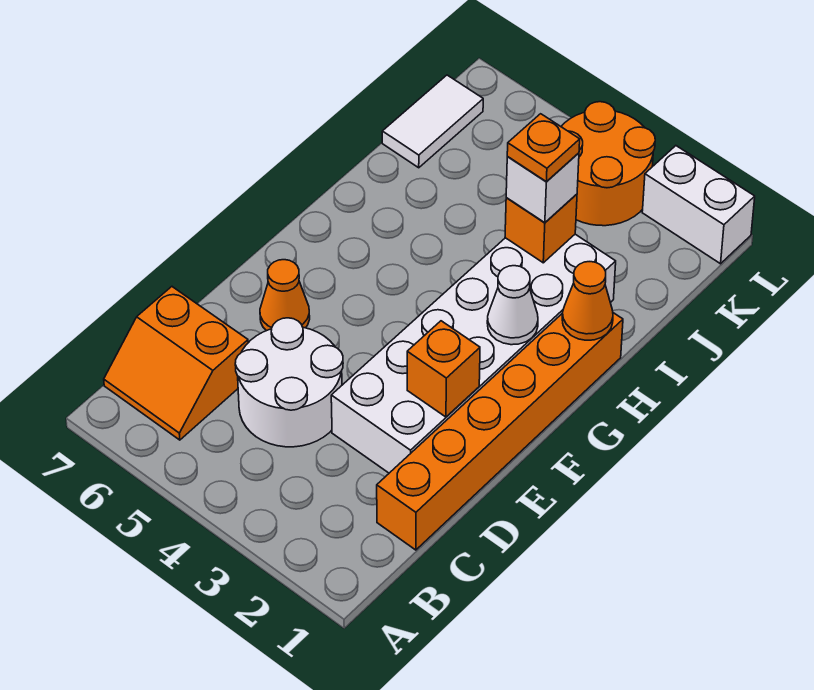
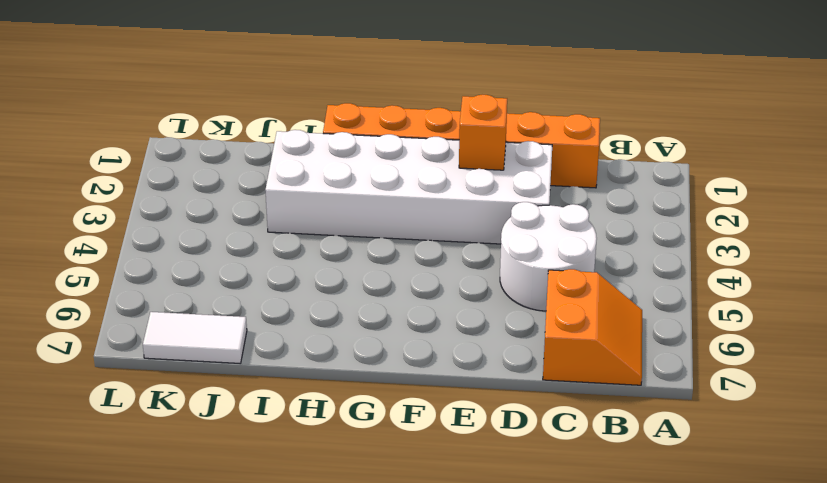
none -> orange 1x1 cone [260,260,310,331]
none -> orange 2x2 round brick [561,102,655,226]
none -> white 1x2 brick [642,146,755,264]

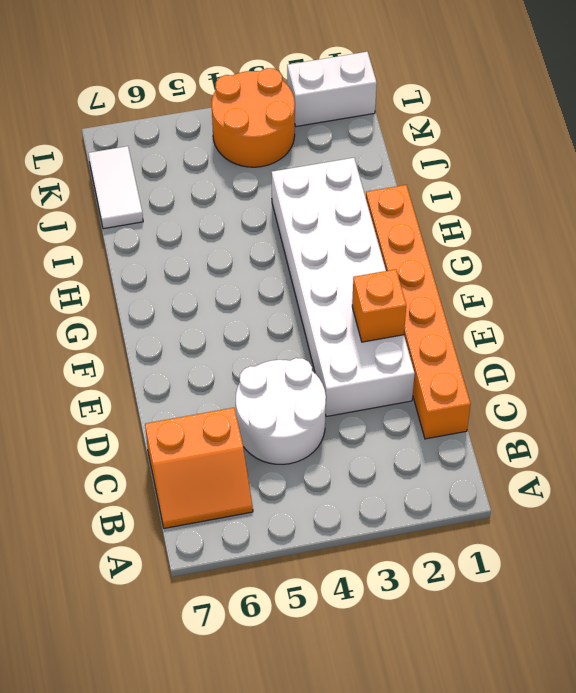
none -> orange 1x1 cone [260,260,310,331]
none -> white 1x1 cone [487,266,538,345]
none -> orange 1x1 cone [562,262,613,340]

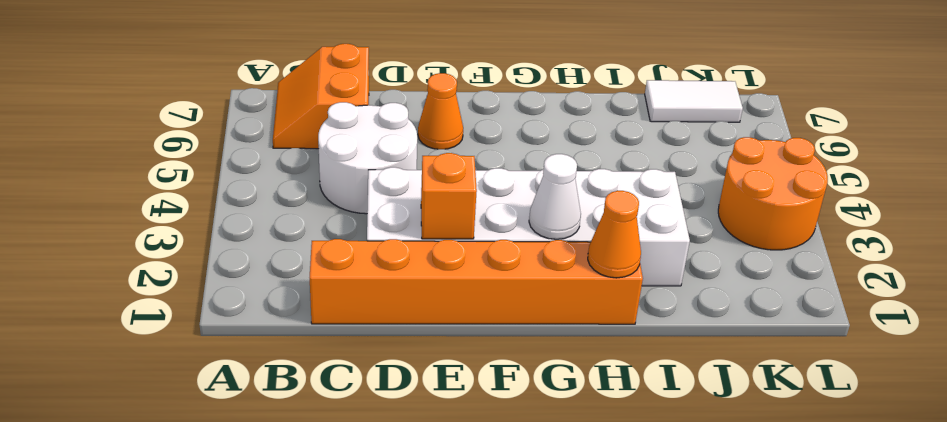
none -> white 1x2 brick [642,146,755,264]
none -> orange 1x1 brick [505,194,577,263]
none -> white 1x1 brick [506,153,579,223]

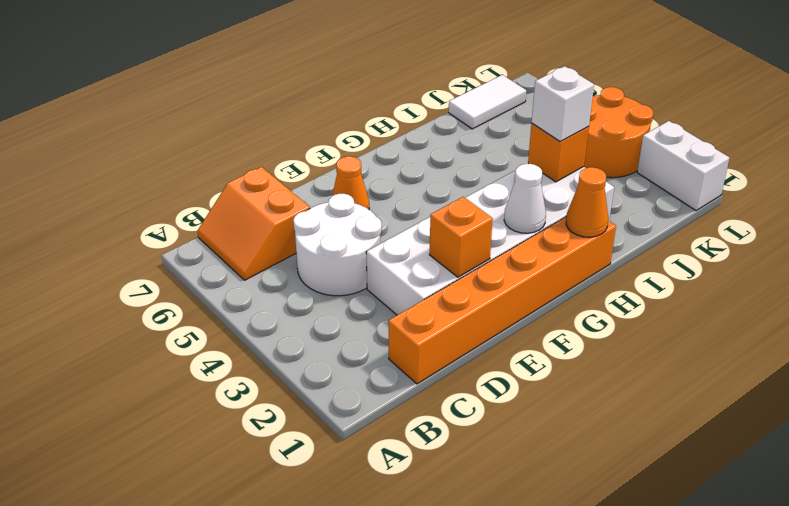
none -> orange 1x1 plate [507,114,580,181]

